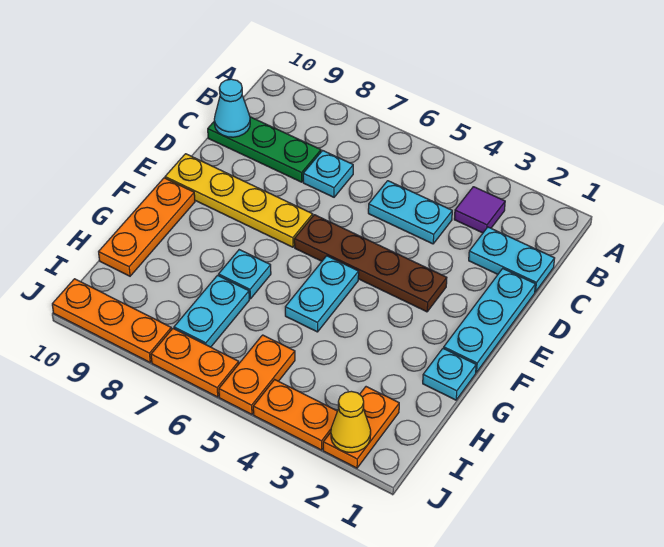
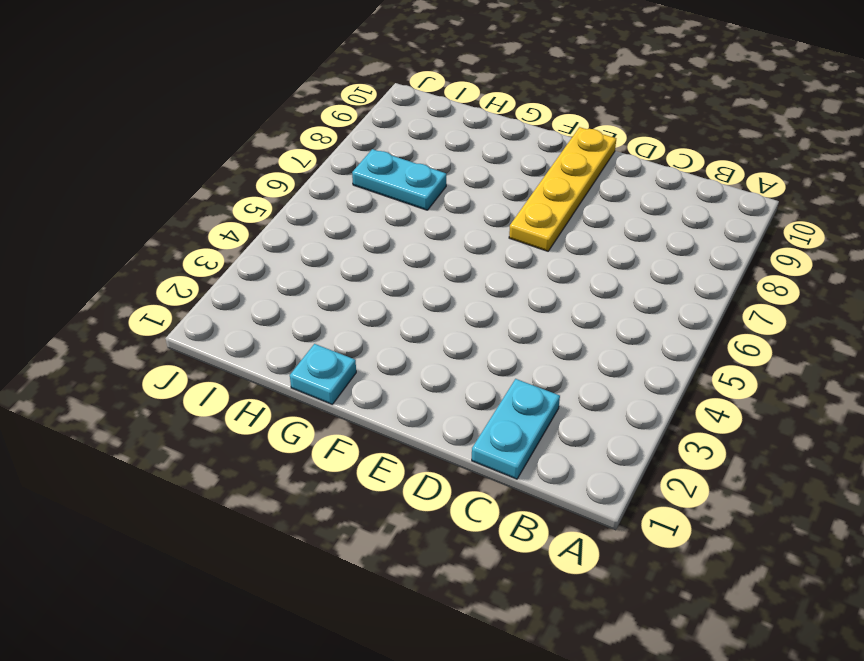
none -> purple 1x1 tile [454,187,505,233]
none -> cyan 1x2 plate [368,181,452,244]
none -> cyan 1x1 plate [303,151,353,197]

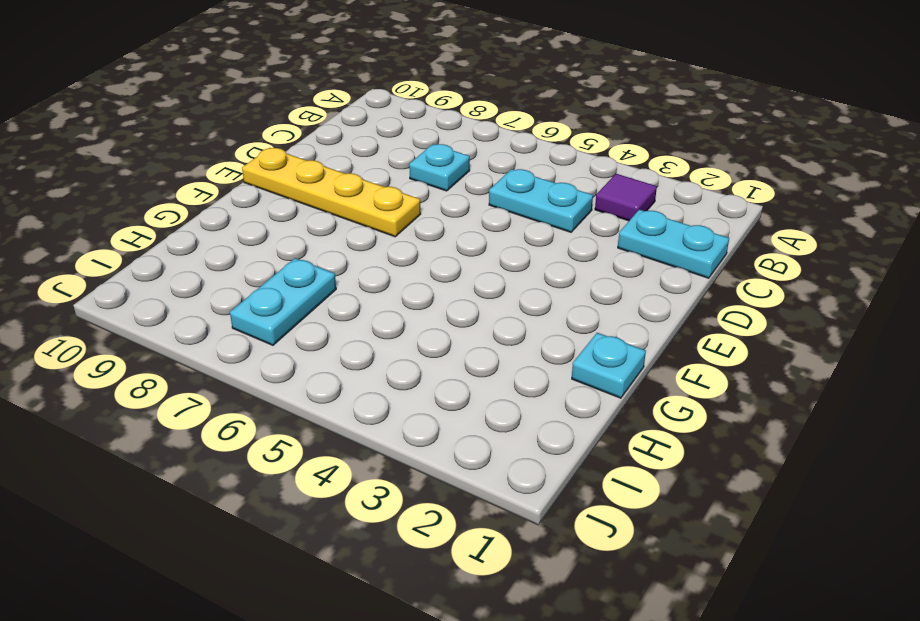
none -> green 1x3 plate [208,117,321,182]
none -> cyan 1x3 plate [444,269,535,372]
none -> brown 1x4 plate [294,215,447,312]

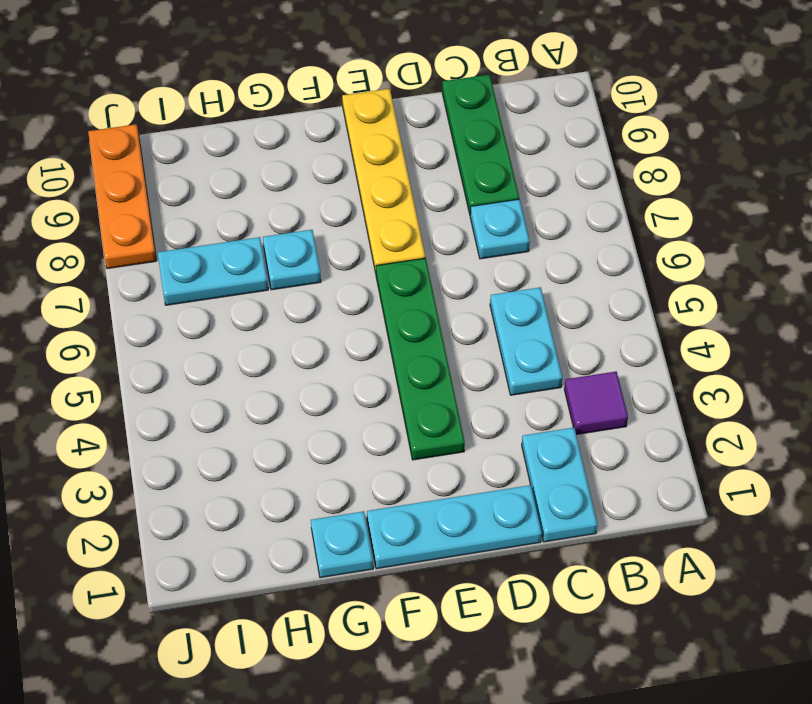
green 1x4 plate [376,258,465,460] -> brown 1x4 plate [294,215,447,312]
none -> cyan 1x2 plate [285,256,359,332]
none -> orange 1x3 plate [99,178,195,276]
none -> orange 1x2 plate [323,387,399,468]

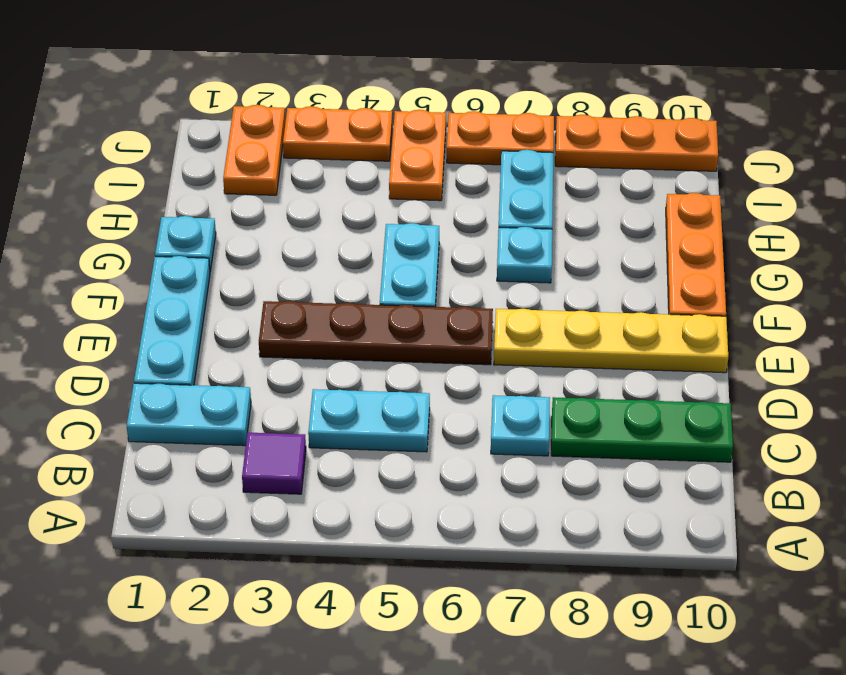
none -> cyan 1x1 cone [214,79,250,137]
none -> yellow 1x1 cone [331,391,371,452]

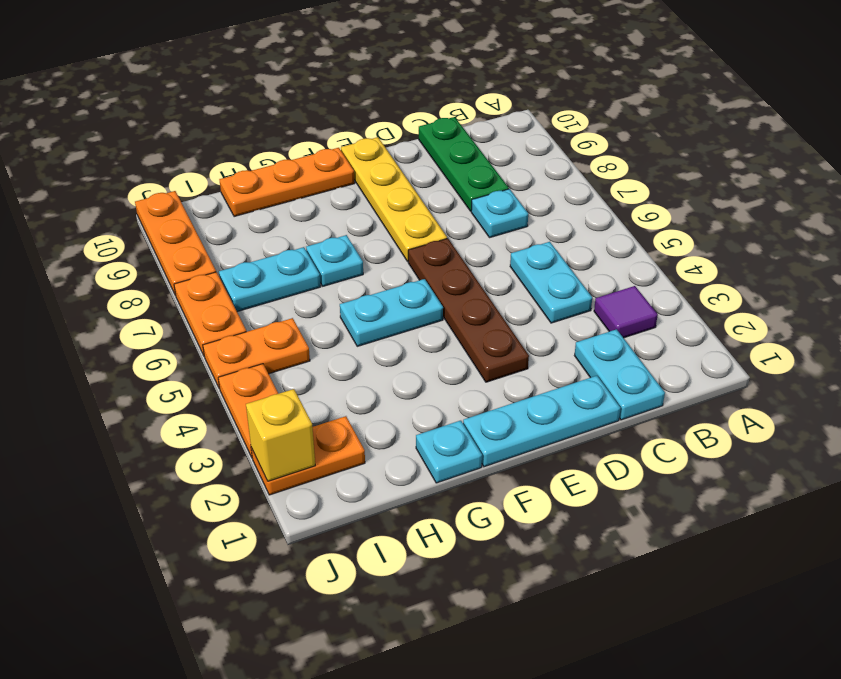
yellow 1x1 brick [246,389,315,481] -> yellow 1x1 cone [331,391,371,452]
none -> cyan 1x1 cone [214,79,250,137]

